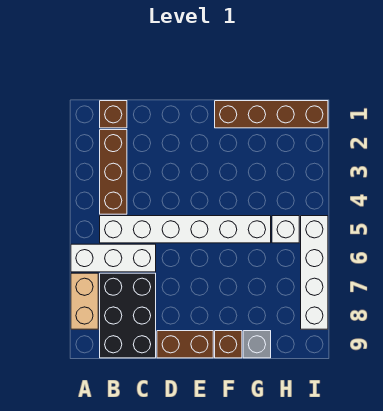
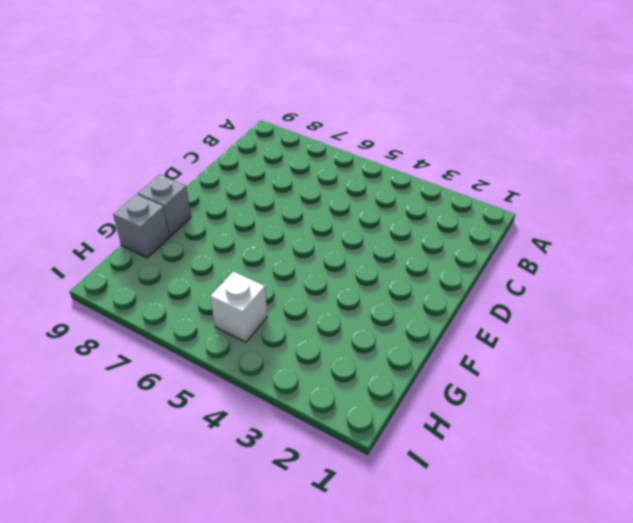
grey 1x1 brick [138,175,191,236] -> brown 1x1 brick [215,331,242,358]
none -> white 1x3 brick [71,244,156,272]
none -> tan 1x2 brick [71,273,98,329]
none -> brown 1x1 brick [100,101,127,128]

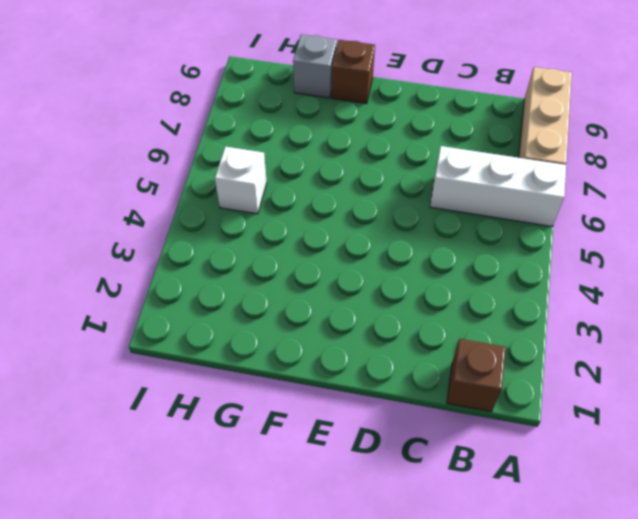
tan 1x3 brick [519,67,572,165] -> tan 1x2 brick [71,273,98,329]
none -> brown 1x3 brick [100,130,127,214]
none -> white 1x6 brick [100,216,271,243]
none -> black 2x3 brick [100,273,156,358]

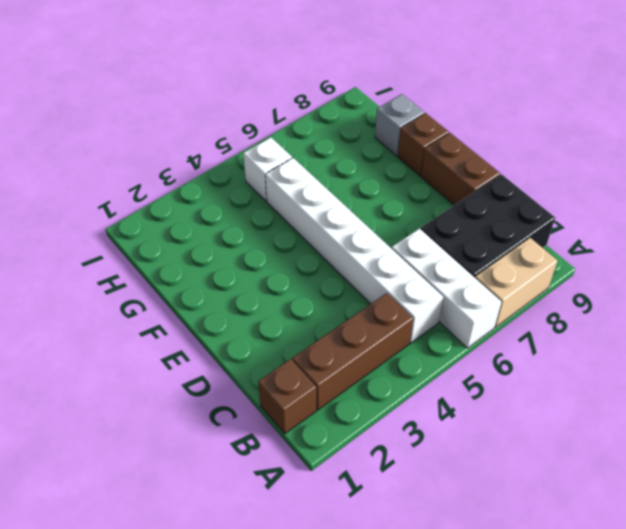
none -> brown 1x4 brick [215,101,328,128]
none -> white 1x4 brick [301,216,328,329]

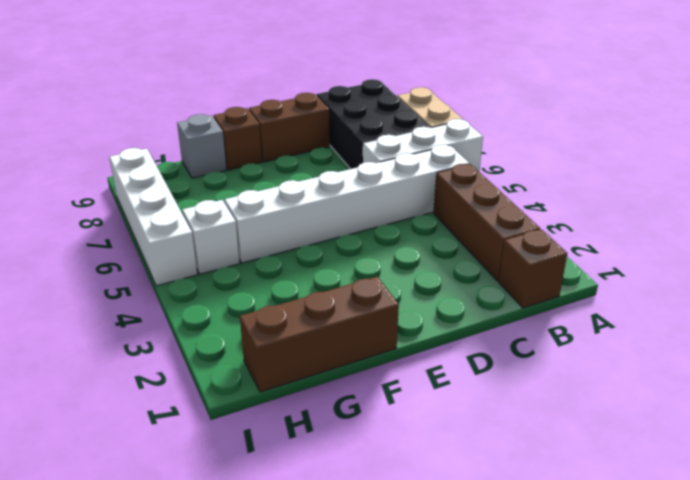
brown 1x3 brick [240,277,399,392] -> brown 1x4 brick [215,101,328,128]

